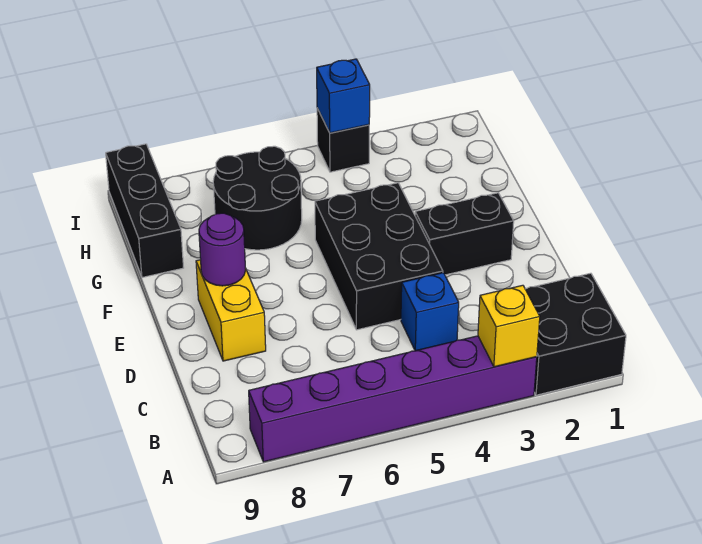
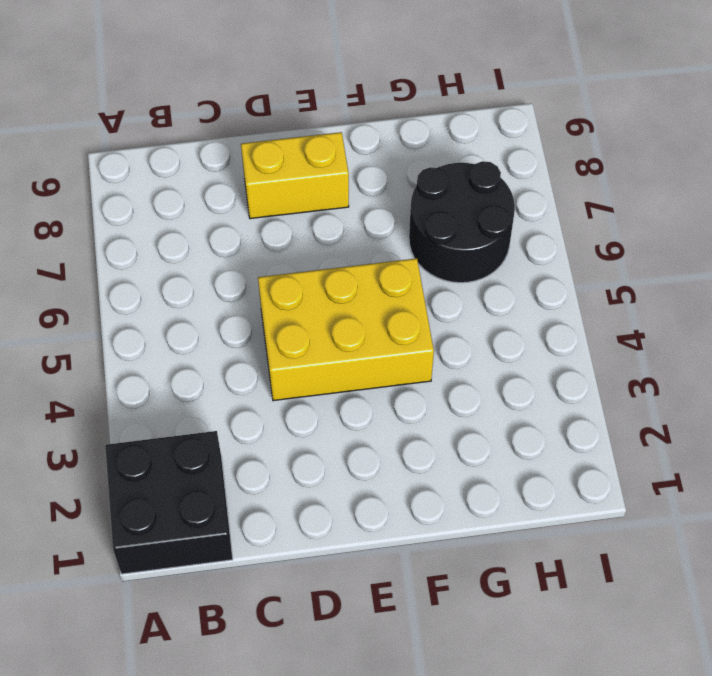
yellow 2x3 brick [258,258,434,401] -> black 2x3 brick [315,183,443,330]
none -> purple 1x6 brick [249,336,537,462]
none -> blue 1x1 brick [401,273,459,351]
none -> black 1x2 brick [415,193,514,275]

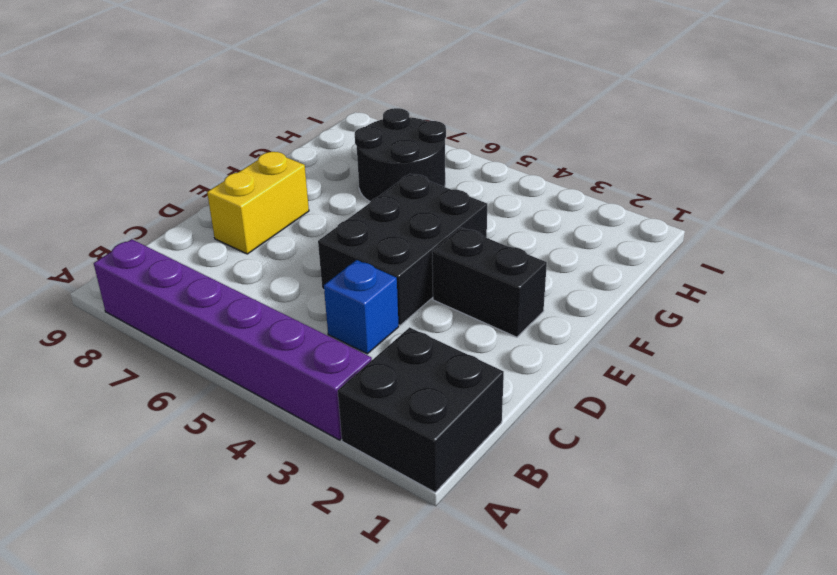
none -> black 1x3 brick [106,144,184,277]
none -> black 1x1 brick [317,108,369,172]
none -> yellow 1x1 brick [478,285,540,367]

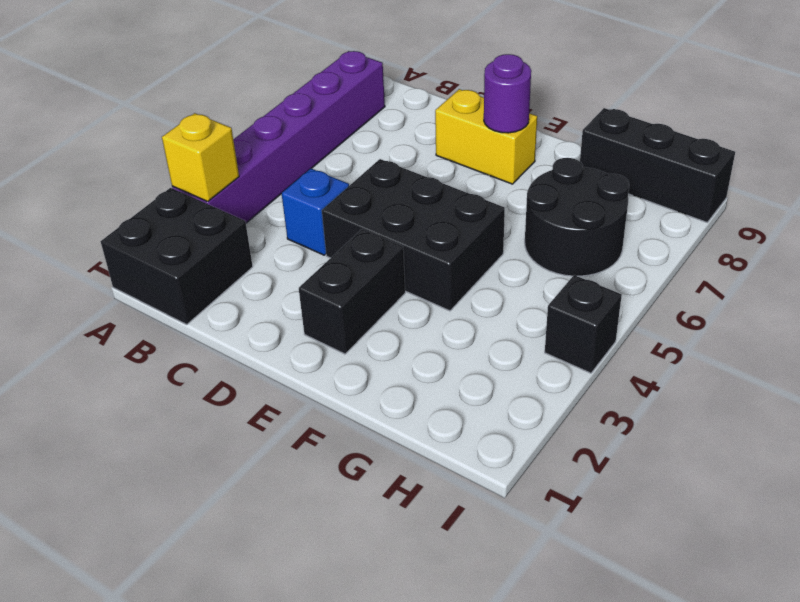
none -> blue 1x1 brick [317,59,370,133]

